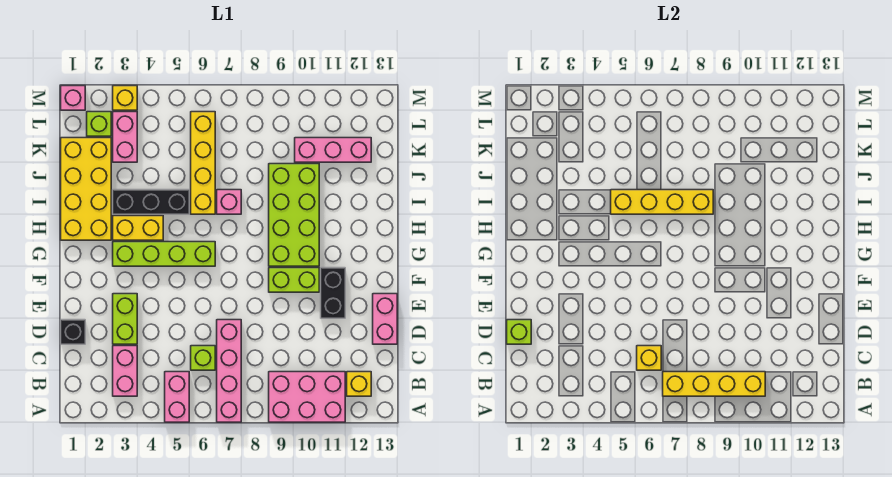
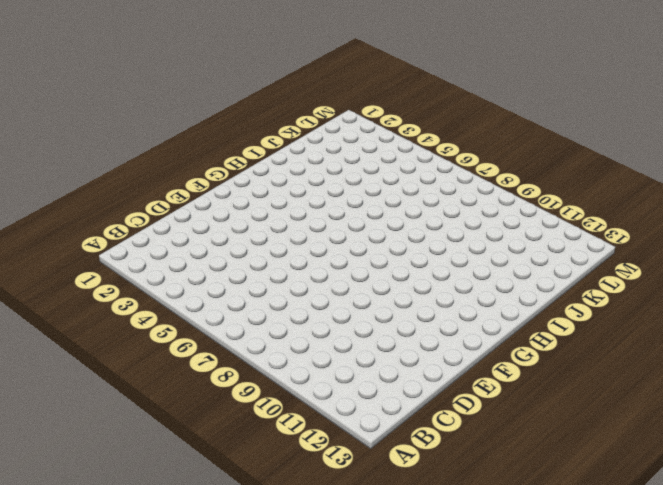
none -> pink 1x2 brick [165,372,189,422]
none -> pink 1x4 brick [217,320,241,422]
none -> pink 2x3 brick [269,372,345,422]

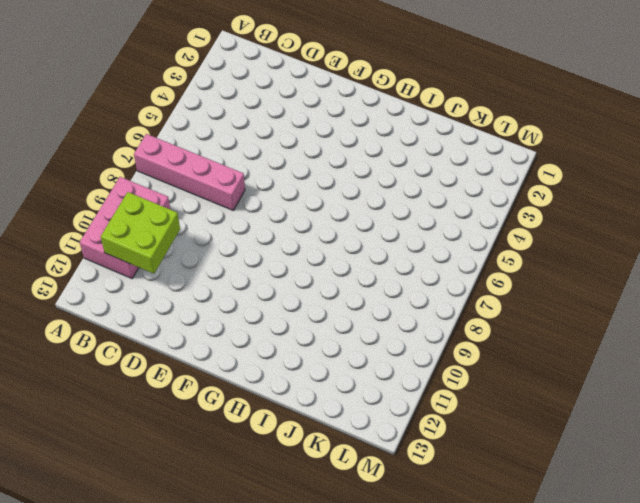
lime 2x2 brick [101,192,180,274] -> yellow 1x4 brick [663,372,765,396]
none -> pink 1x2 brick [165,372,189,422]
none -> pink 1x2 brick [113,346,137,396]
none -> yellow 1x1 brick [347,372,371,396]

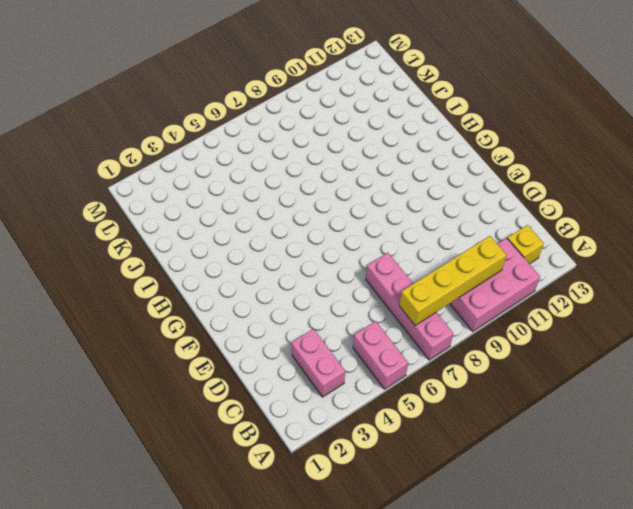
none -> lime 1x1 brick [191,346,215,370]
none -> black 1x1 brick [61,320,85,344]
none -> lime 1x2 brick [113,294,137,344]

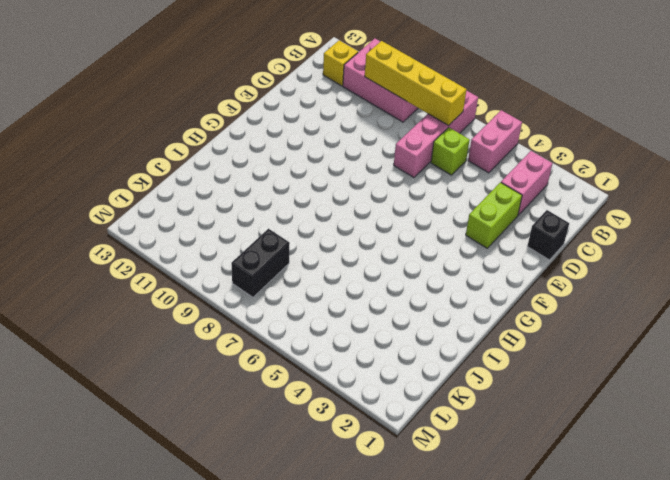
black 1x2 brick [231,229,290,297] -> black 1x2 brick moved to [321,268,345,318]
none -> pink 1x2 brick [373,294,397,344]
none -> lime 1x2 brick [269,268,319,292]
none -> lime 1x4 brick [113,242,215,266]

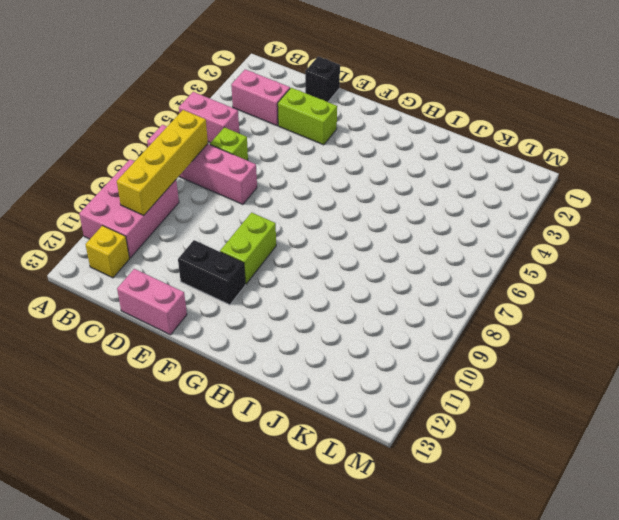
none -> lime 1x4 brick [113,242,215,266]
none -> lime 2x4 brick [269,164,319,266]
none -> yellow 2x4 brick [61,138,111,240]

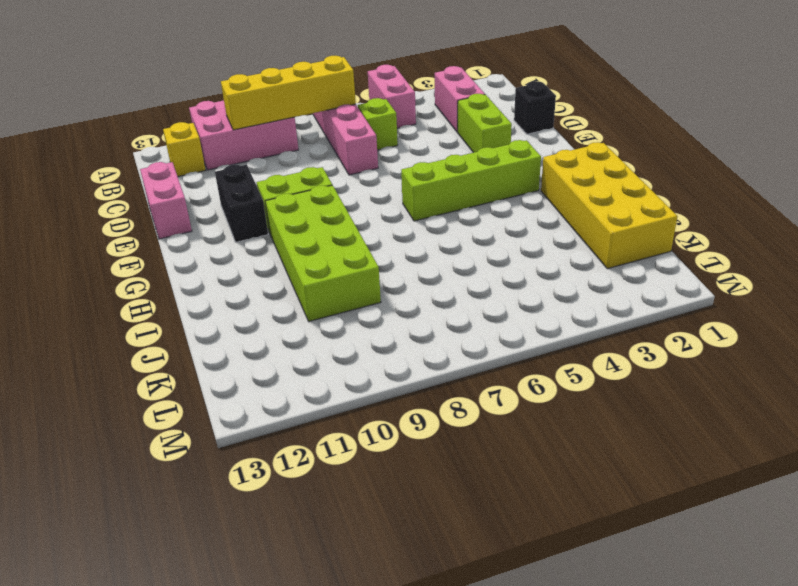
none -> yellow 1x2 brick [113,216,163,240]
none -> black 1x3 brick [113,190,189,214]
none -> yellow 1x4 brick [191,112,215,214]

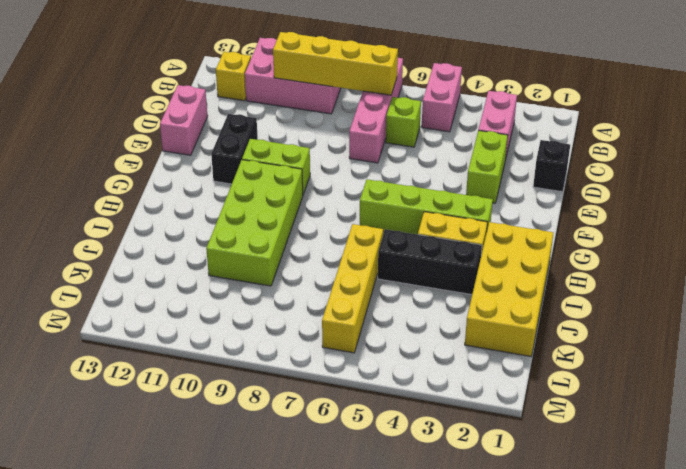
none -> pink 1x1 brick [217,190,241,214]
none -> pink 1x2 brick [113,112,137,162]
none -> pink 1x3 brick [295,138,371,162]

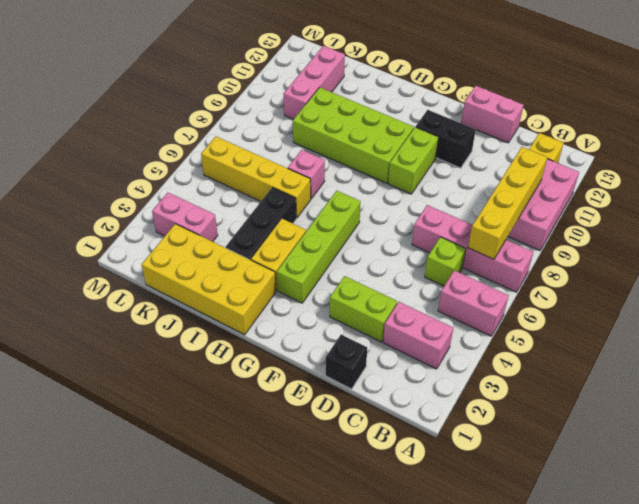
none -> lime 1x1 brick [87,112,111,136]
none -> pink 1x1 brick [61,86,85,110]
none -> yellow 1x1 brick [113,86,137,110]

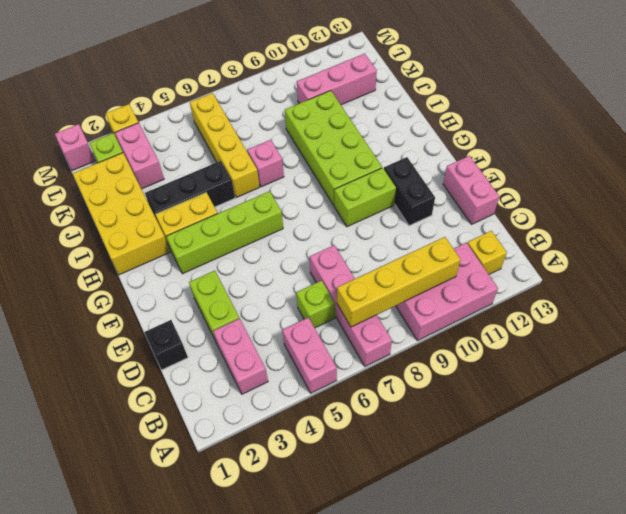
none -> yellow 1x1 brick [637,346,661,370]
none -> lime 1x1 brick [507,320,531,344]
none -> yellow 1x4 brick [611,190,713,214]

